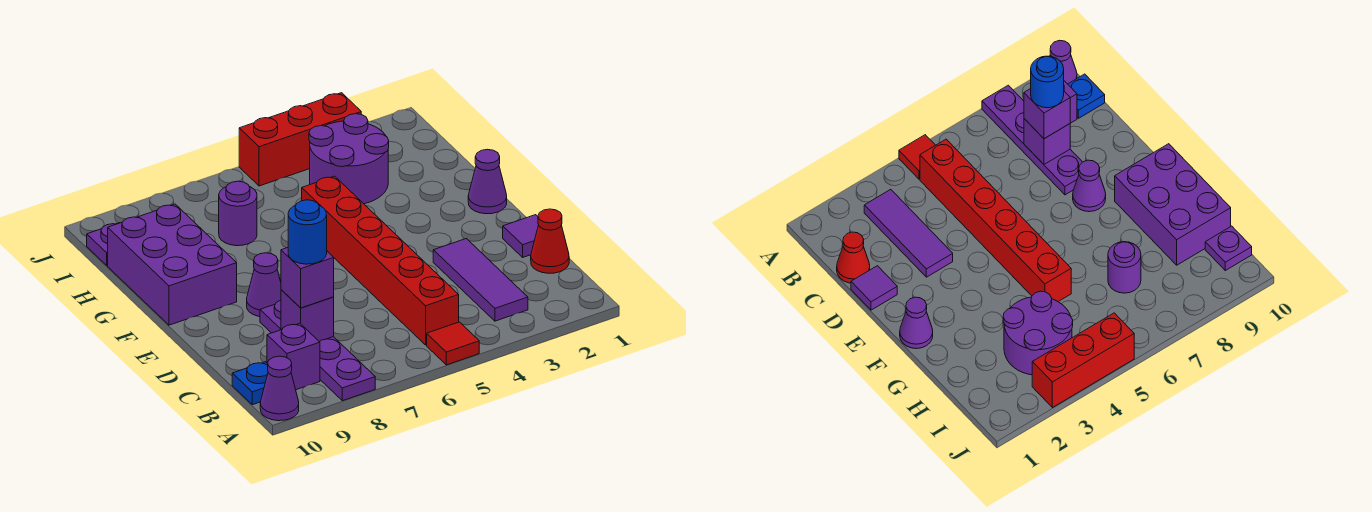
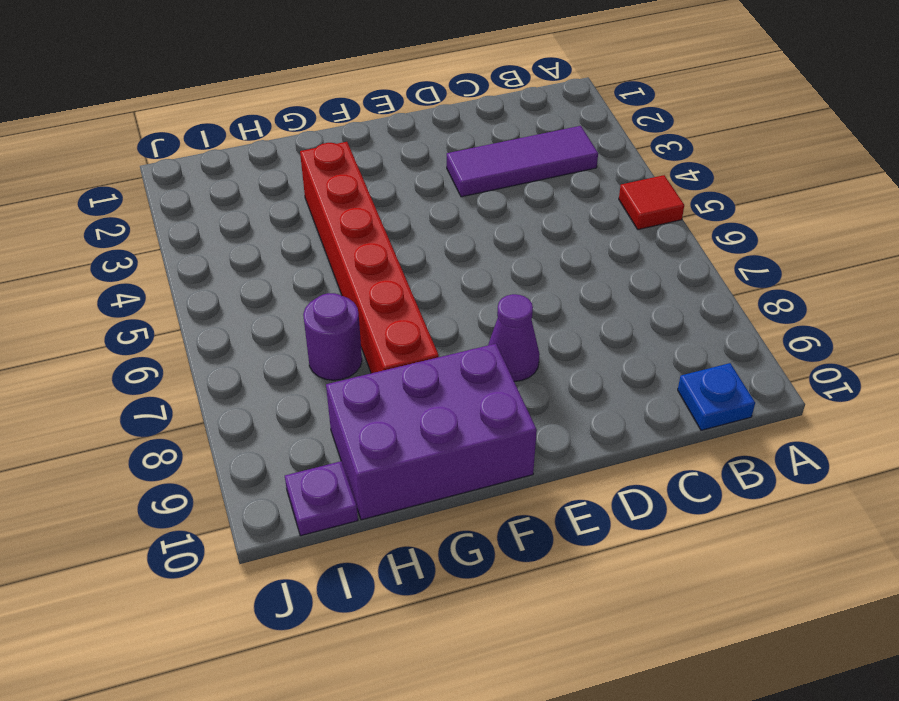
red 1x6 brick [300,142,439,373] -> red 1x6 brick turned to [302,176,459,345]
none -> purple 1x4 plate [260,300,375,401]
none -> purple 1x1 cone [260,356,299,421]
none -> purple 1x1 brick [267,323,320,390]

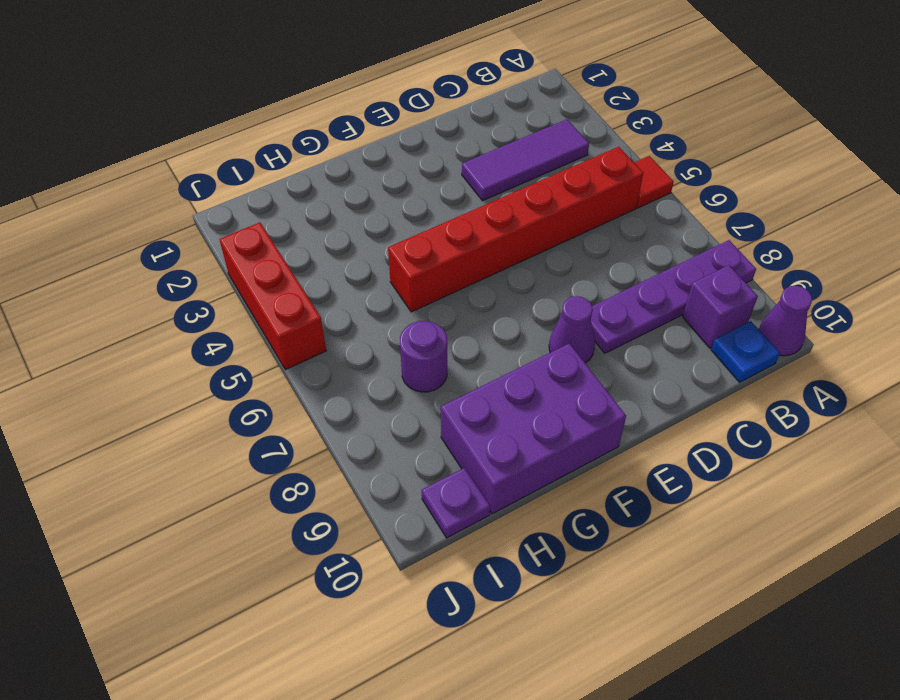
none -> red 1x1 cone [531,209,569,273]
none -> purple 1x1 tile [503,215,538,257]
none -> purple 1x1 cone [468,149,507,214]

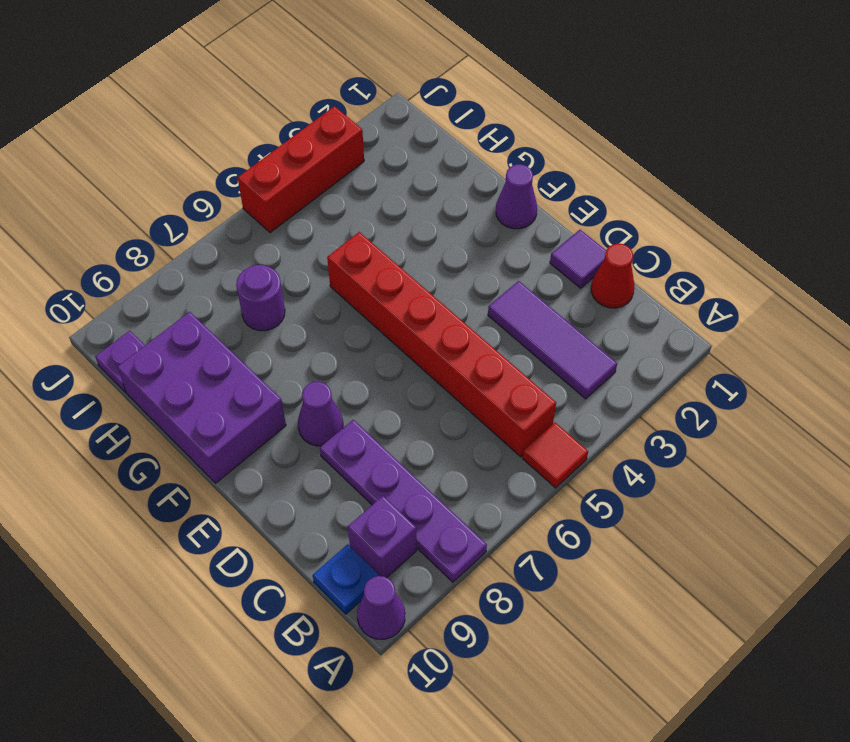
none -> purple 2x2 round brick [309,114,389,204]
none -> purple 1x1 brick [281,290,334,341]
none -> purple 1x1 brick [281,248,334,308]

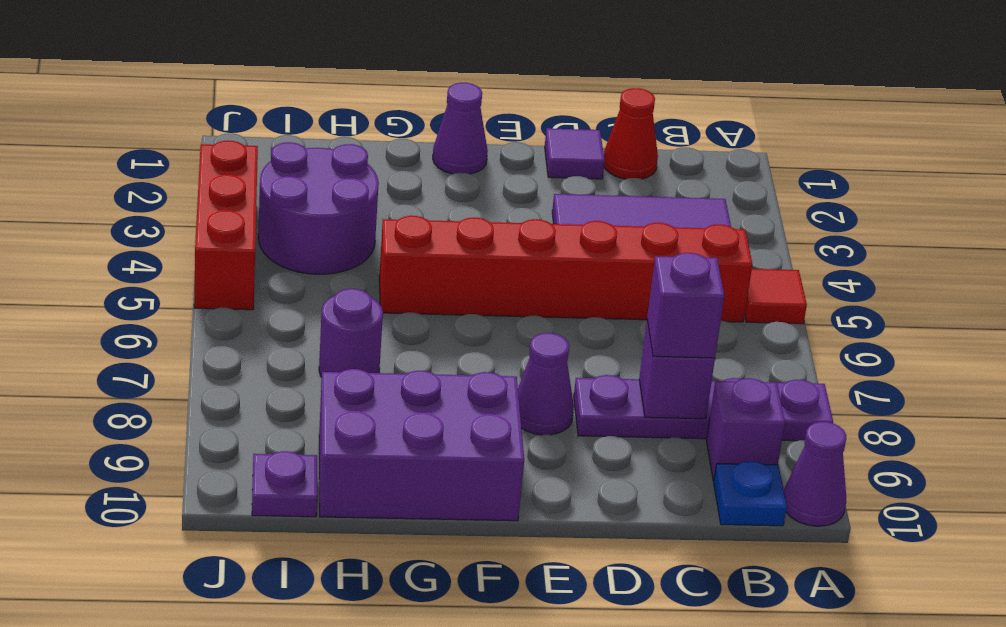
none -> blue 1x1 round brick [288,200,327,264]

